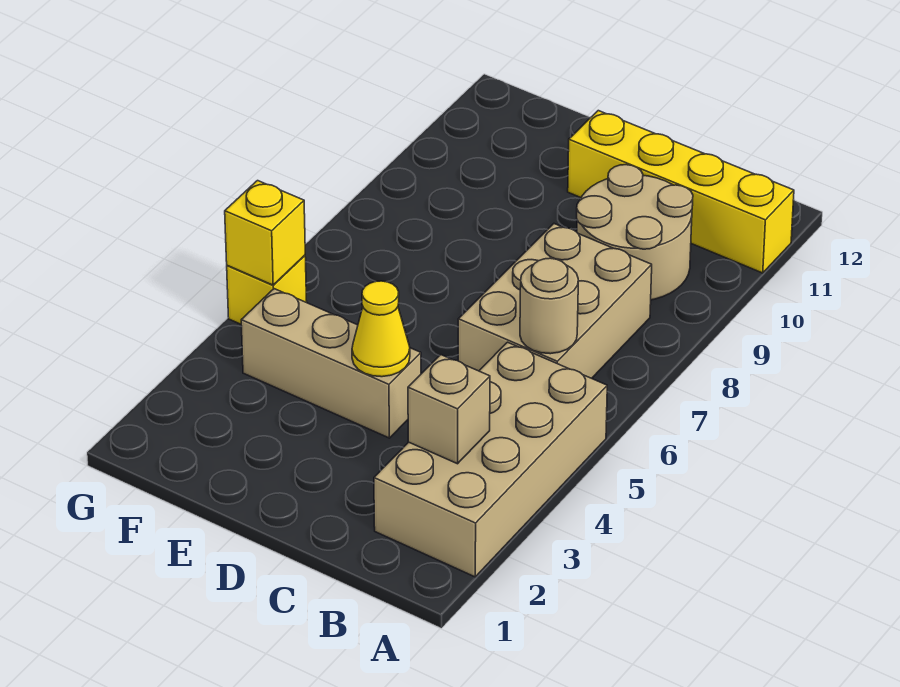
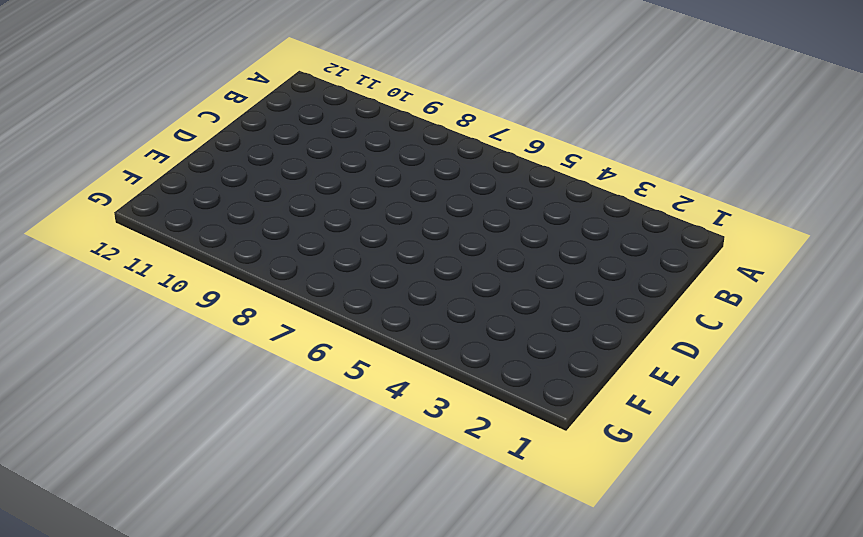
none -> tan 2x4 brick [374,342,607,577]
none -> yellow 1x4 brick [568,111,794,273]

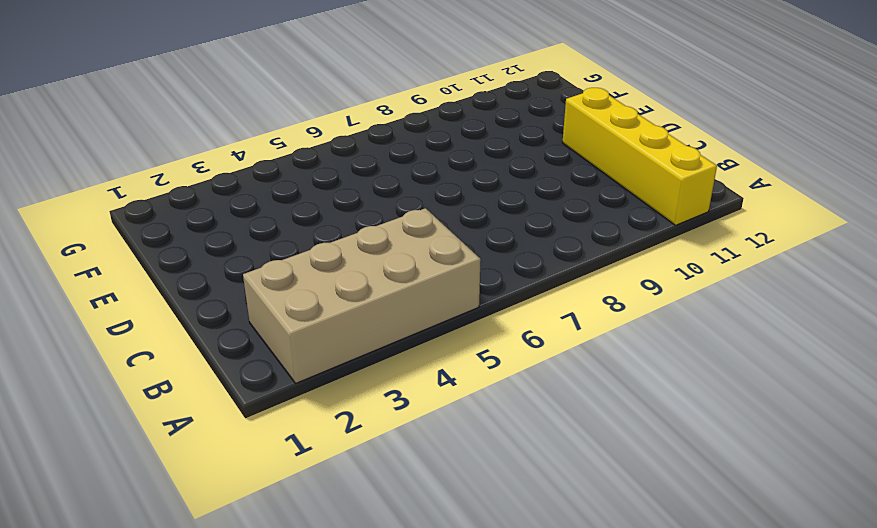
none -> tan 2x3 brick [458,224,652,378]
none -> tan 2x2 round brick [577,165,693,300]

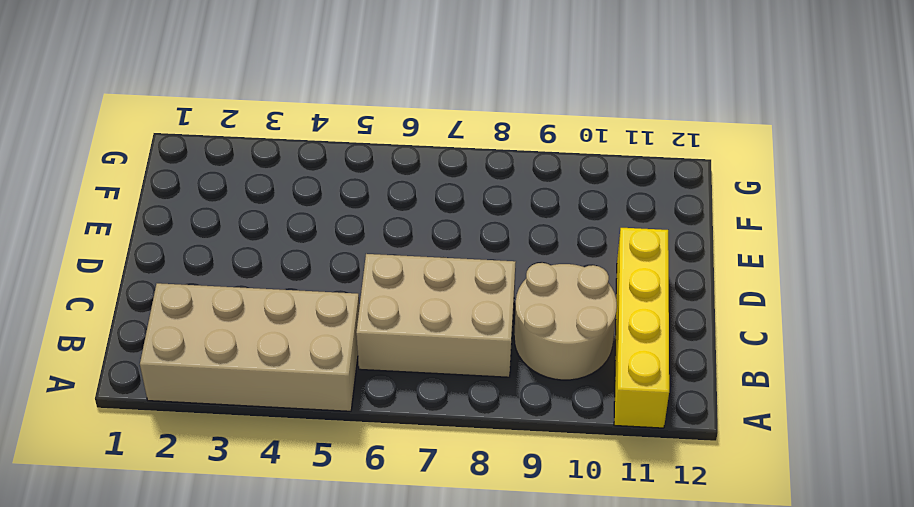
none -> tan 1x3 brick [241,289,421,438]
none -> yellow 1x1 brick [227,255,307,324]

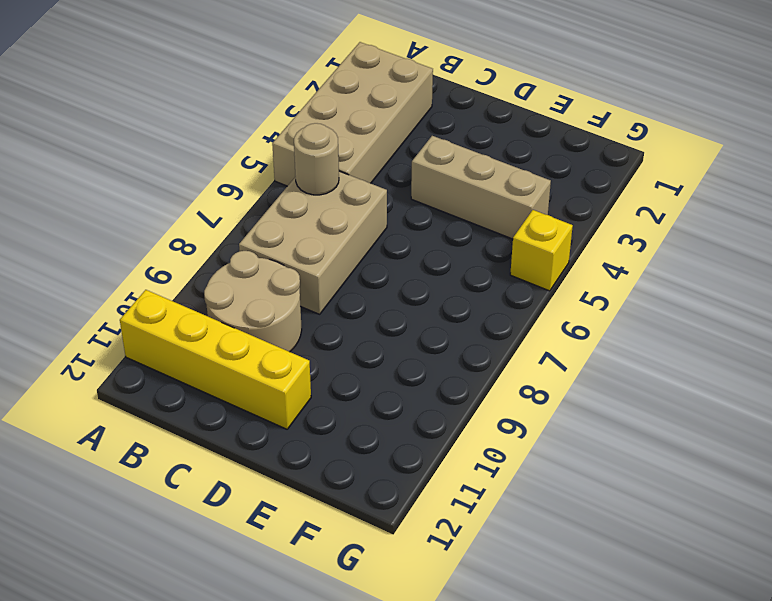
none -> tan 1x1 brick [408,355,490,464]
none -> yellow 1x1 cone [352,281,410,377]

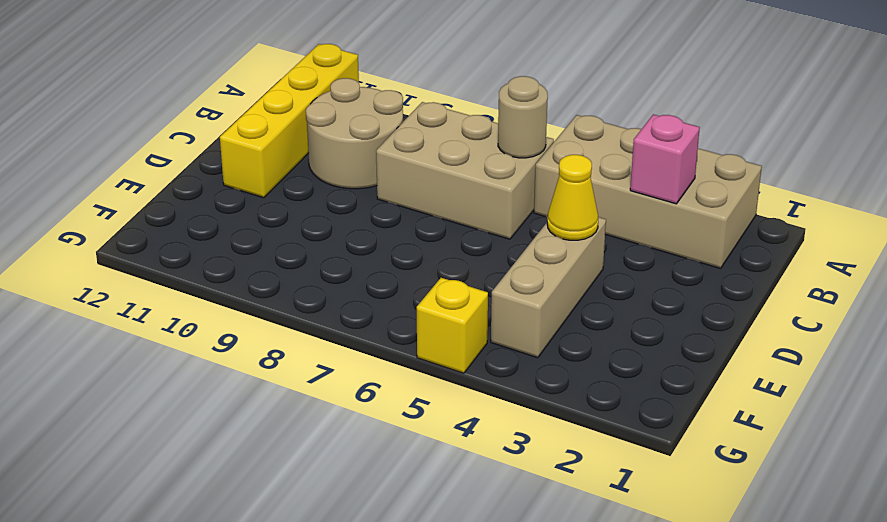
pink 1x1 brick [630,114,700,204] -> tan 1x1 brick [408,355,490,464]
none -> yellow 1x1 brick [225,181,305,285]

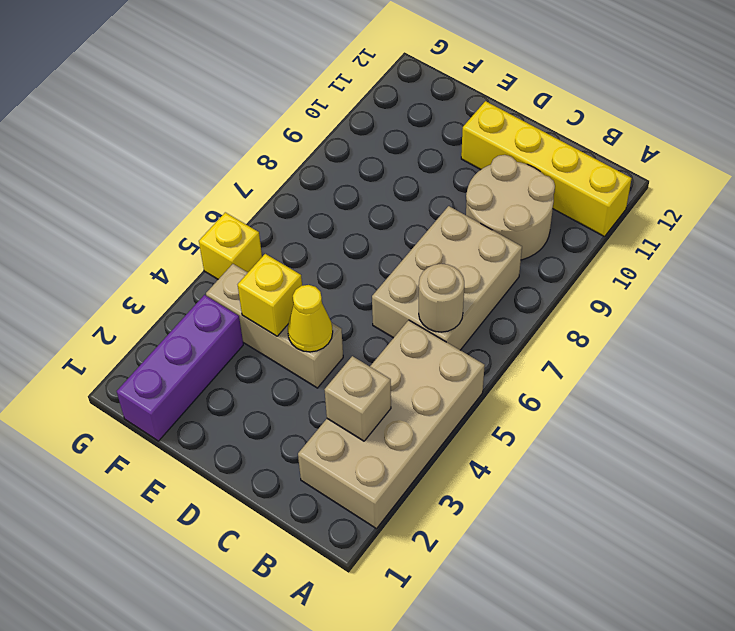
yellow 1x1 brick [238,254,302,336] -> yellow 1x1 brick moved to [225,181,305,285]
purple 1x3 brick [117,295,243,441] -> none

